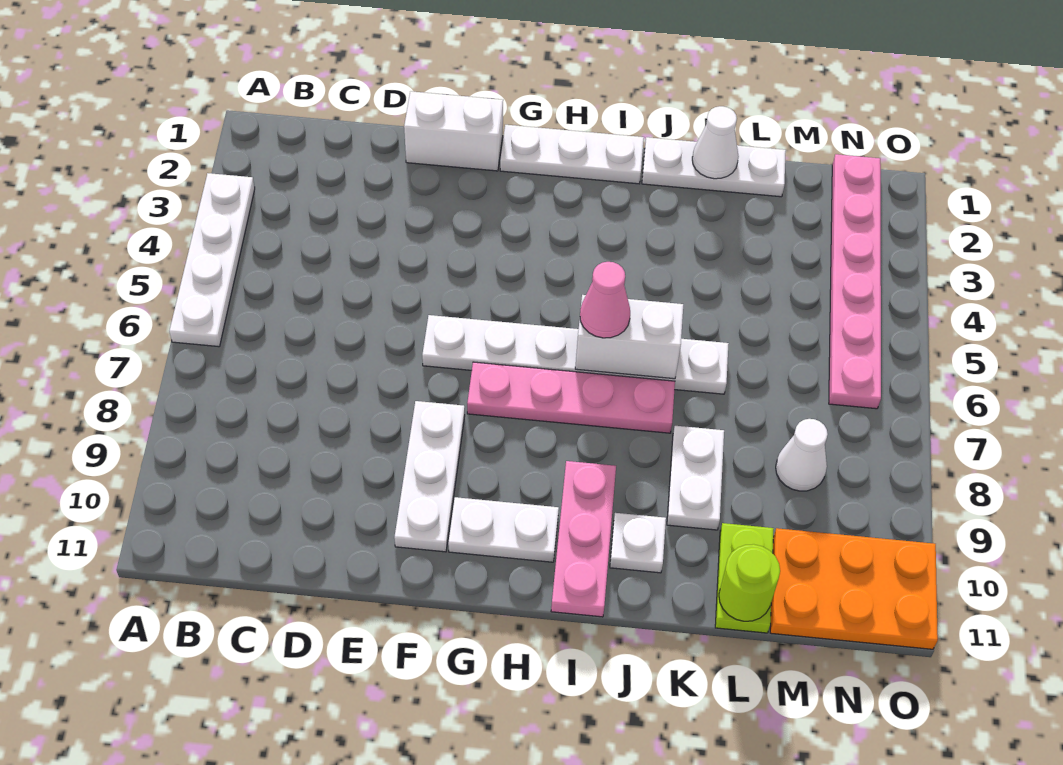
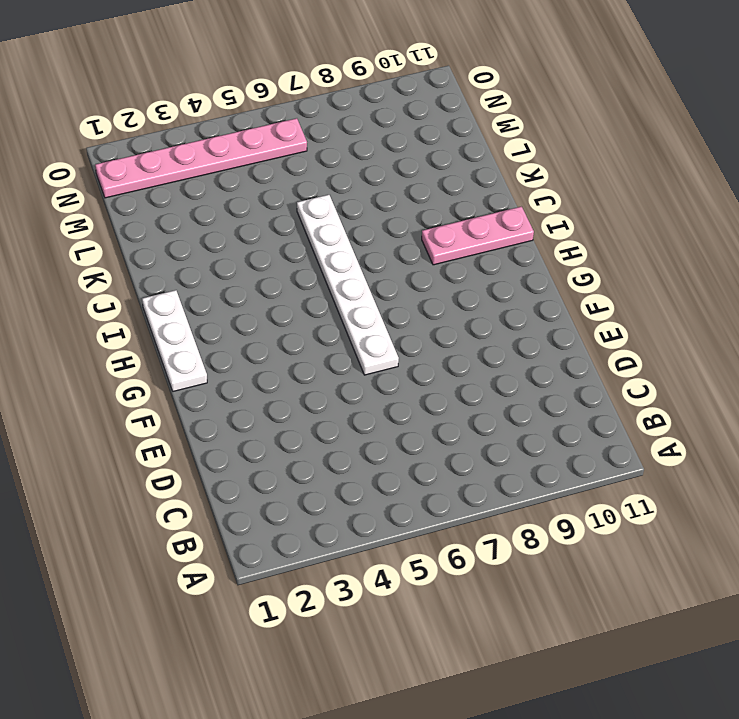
none -> white 1x4 plate [169,173,255,347]
none -> white 1x2 brick [404,91,503,171]
none -> white 1x3 plate [394,401,465,552]

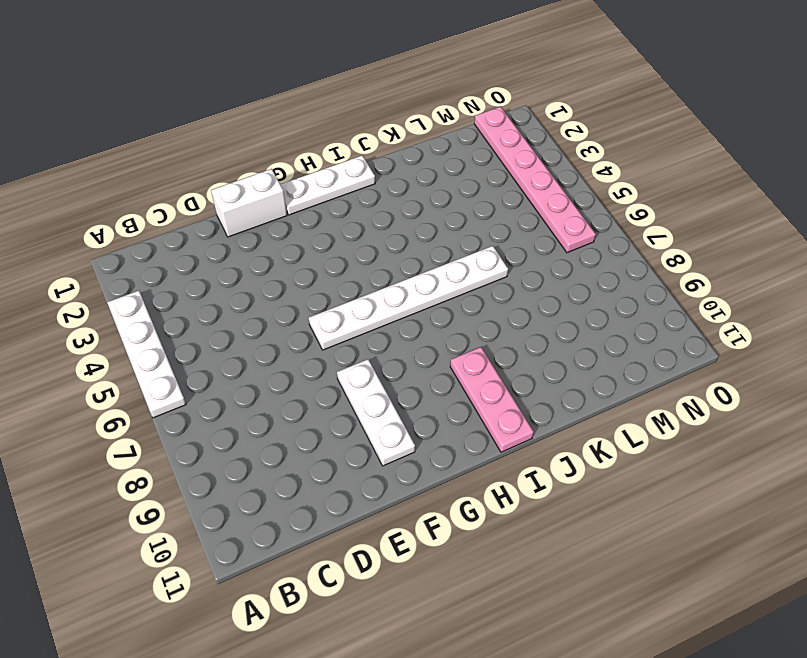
none -> pink 1x4 plate [467,362,675,433]
none -> white 1x2 plate [448,497,559,562]
none -> white 1x3 plate [642,137,786,197]

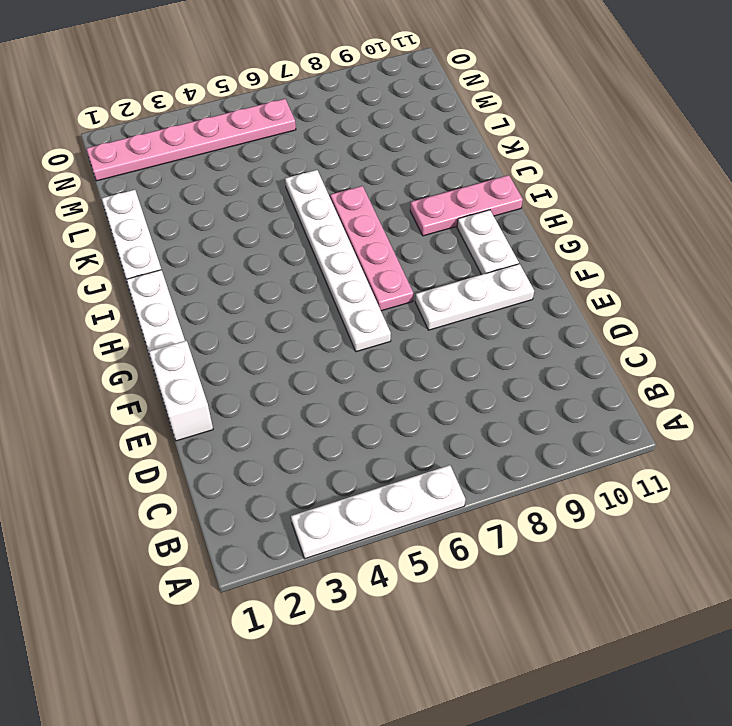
none -> white 1x1 plate [610,513,666,573]
none -> white 1x2 plate [667,426,724,530]
none -> lime 1x2 plate [715,523,774,633]

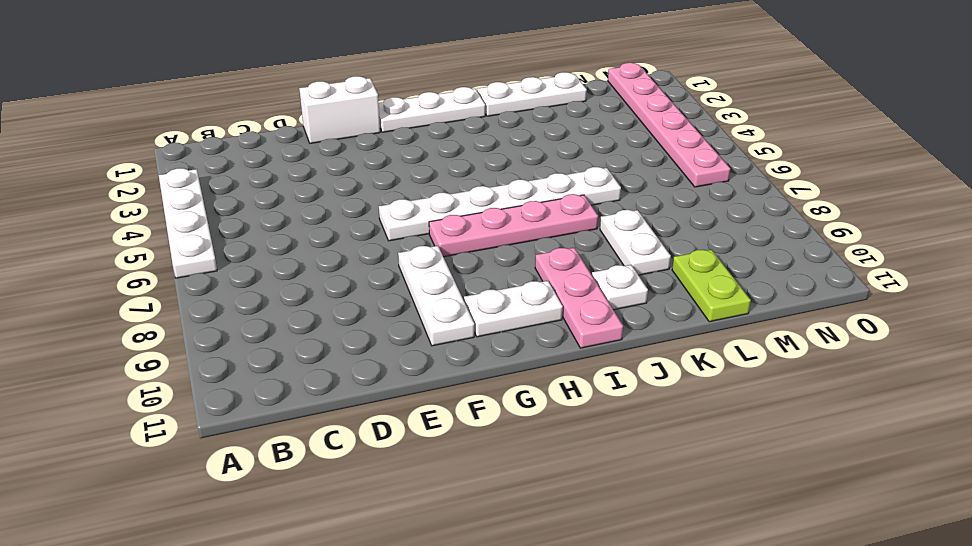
none -> white 1x1 cone [776,419,828,491]
none -> orange 2x3 plate [770,528,938,649]
none -> white 1x2 brick [575,295,683,379]

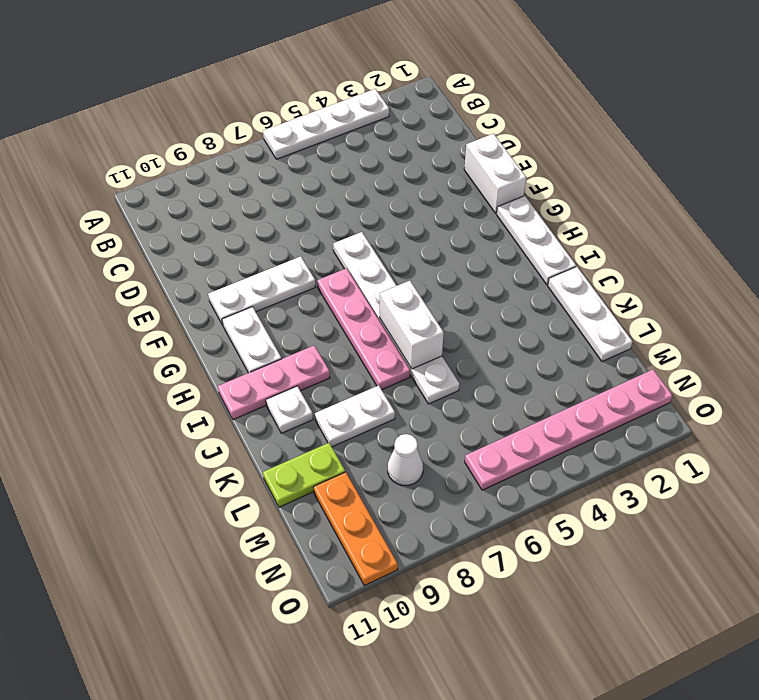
orange 1x3 plate [313,472,398,586] -> orange 2x3 plate [770,528,938,649]
none -> white 1x1 cone [692,106,739,179]
none -> lime 1x1 round brick [719,544,780,621]
none -> pink 1x1 cone [580,262,630,338]

